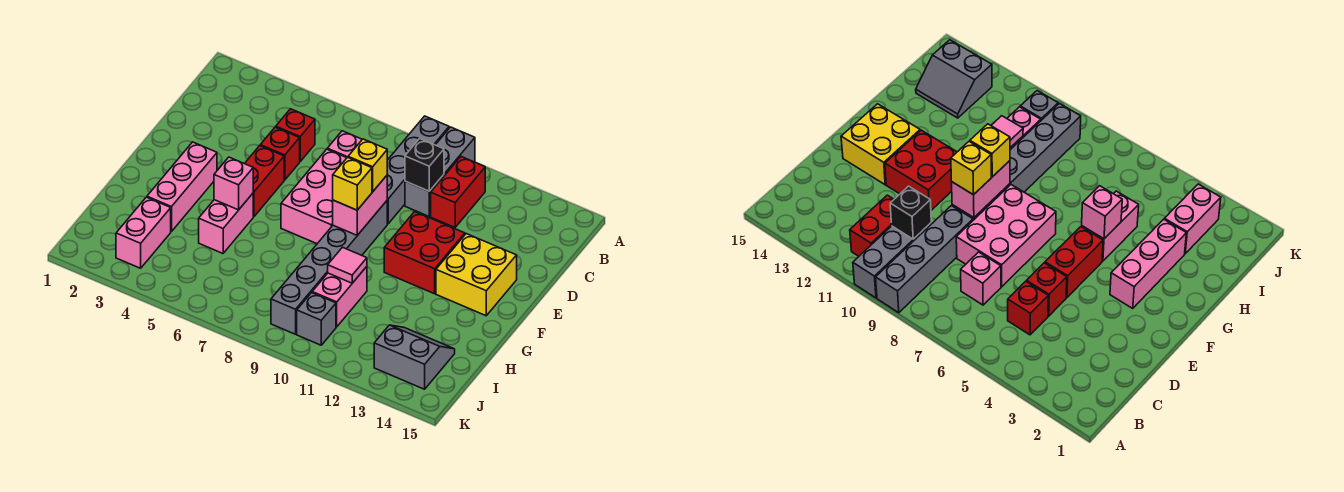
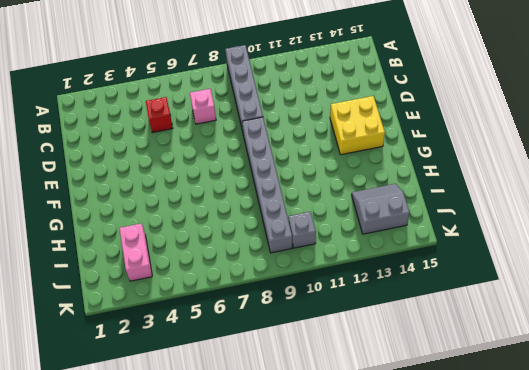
none -> grey 1x3 brick [405,127,475,216]
none -> red 1x2 brick [431,157,485,227]
none -> red 1x1 brick [260,127,300,180]

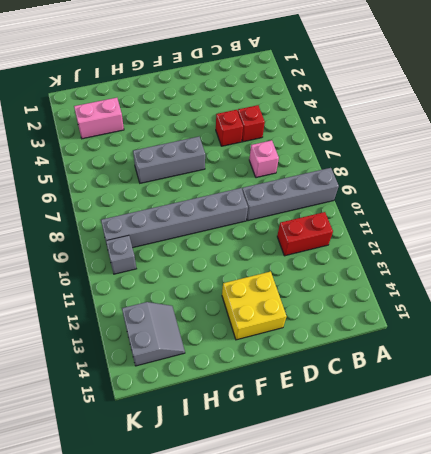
grey 1x3 brick [133,137,205,183] -> grey 1x3 brick moved to [405,127,475,216]
none -> pink 2x3 brick [281,149,346,244]
none -> red 1x2 brick [245,146,284,217]
none -> red 2x2 brick [384,212,465,294]

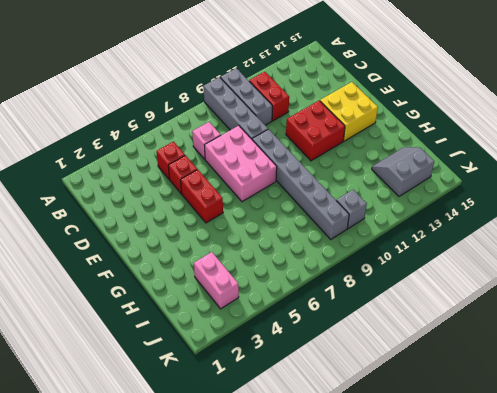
none -> pink 1x3 brick [147,142,217,232]
none -> pink 1x2 brick [199,194,253,253]
none -> pink 1x2 brick [312,266,367,327]

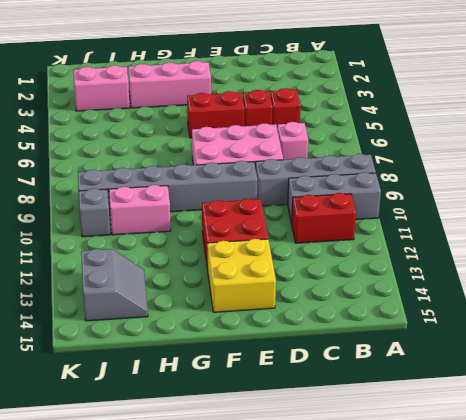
none -> pink 1x2 brick [199,194,253,253]
none -> black 1x1 brick [405,139,444,191]
none -> pink 1x2 brick [333,176,387,235]

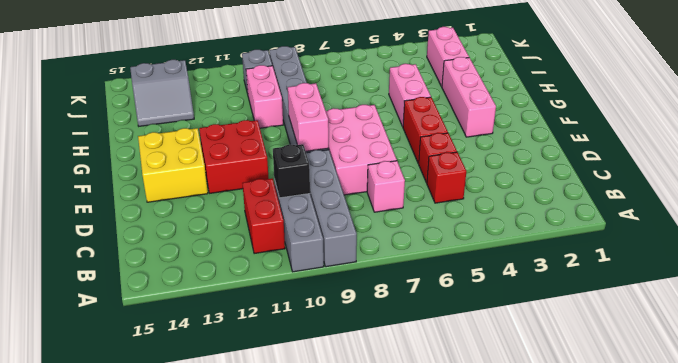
none -> pink 1x1 brick [214,157,253,210]
none -> pink 1x1 tile [328,247,367,283]
none -> yellow 1x1 brick [348,139,387,192]

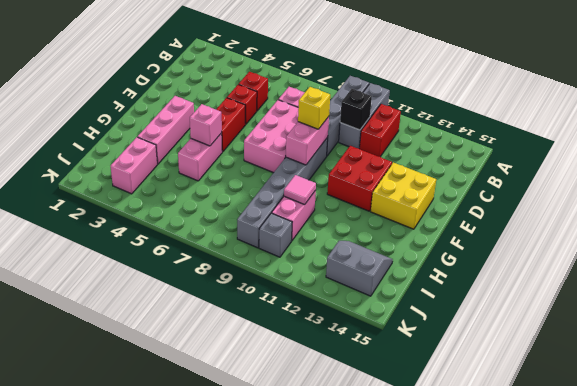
none -> yellow 1x1 brick [333,157,372,210]

